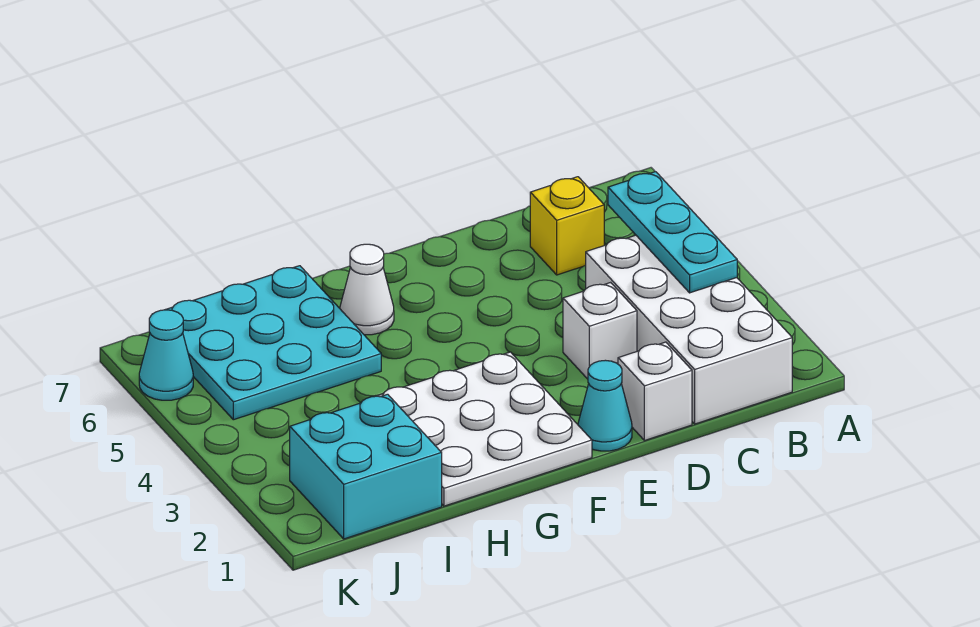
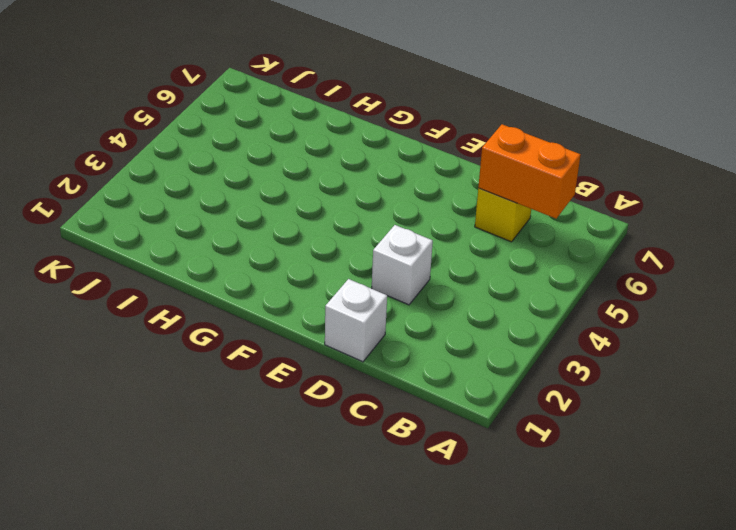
orange 1x2 brick [478,124,581,218] -> none
none -> white 2x4 brick [586,235,792,424]
none -> cyan 1x1 cone [578,360,632,451]

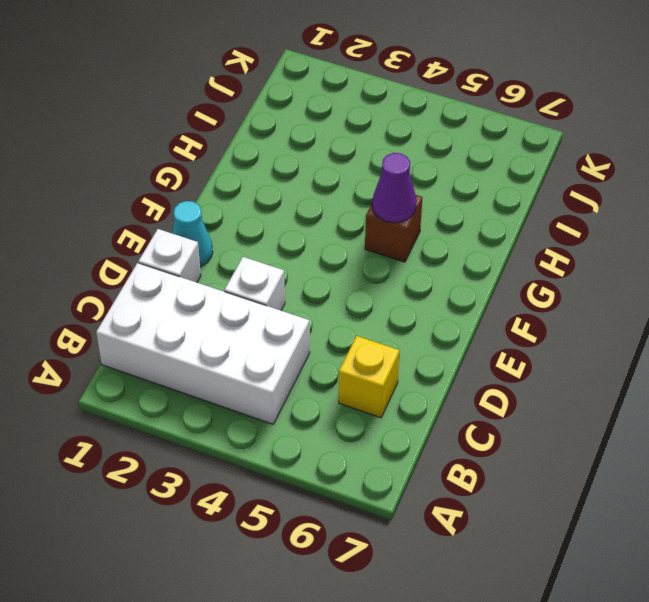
brown 1x1 brick [365,195,422,262] -> none
purple 1x1 cone [372,153,417,223] -> none
none -> white 3x3 plate [377,352,592,506]
none -> white 1x1 cone [340,244,394,335]

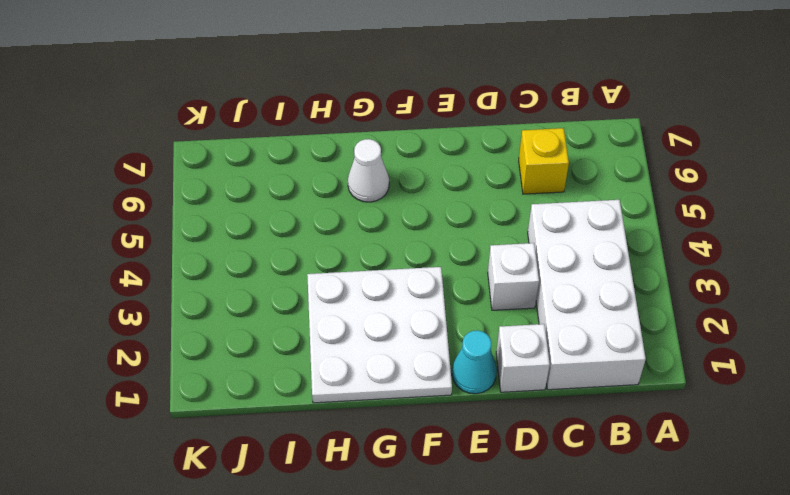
none -> cyan 3x3 plate [165,266,381,420]
none -> cyan 2x2 brick [290,394,442,539]

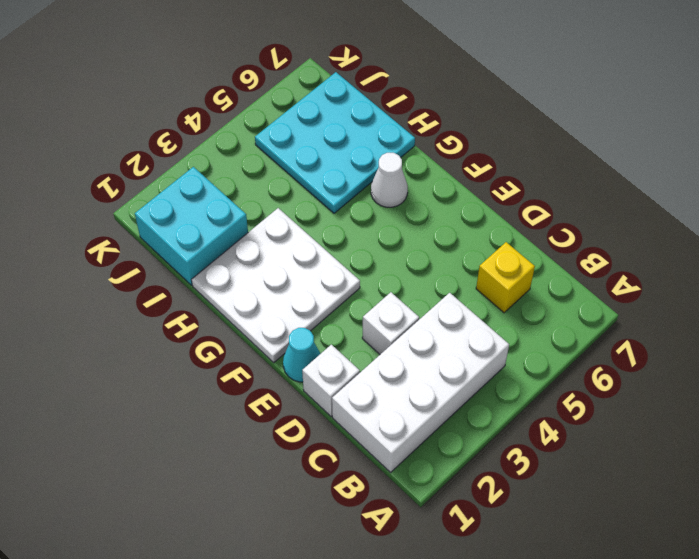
none -> cyan 1x1 cone [139,310,193,400]
none -> cyan 1x3 plate [608,172,737,293]

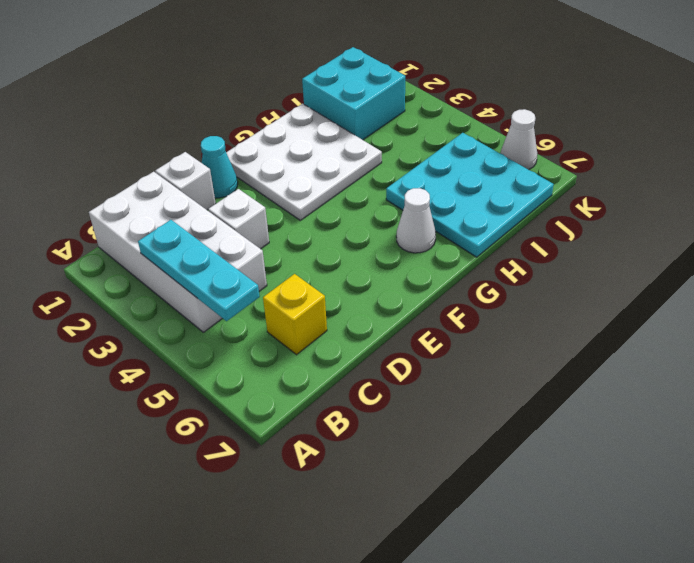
white 1x1 cone [501,109,538,170] -> cyan 1x1 cone [139,310,193,400]

